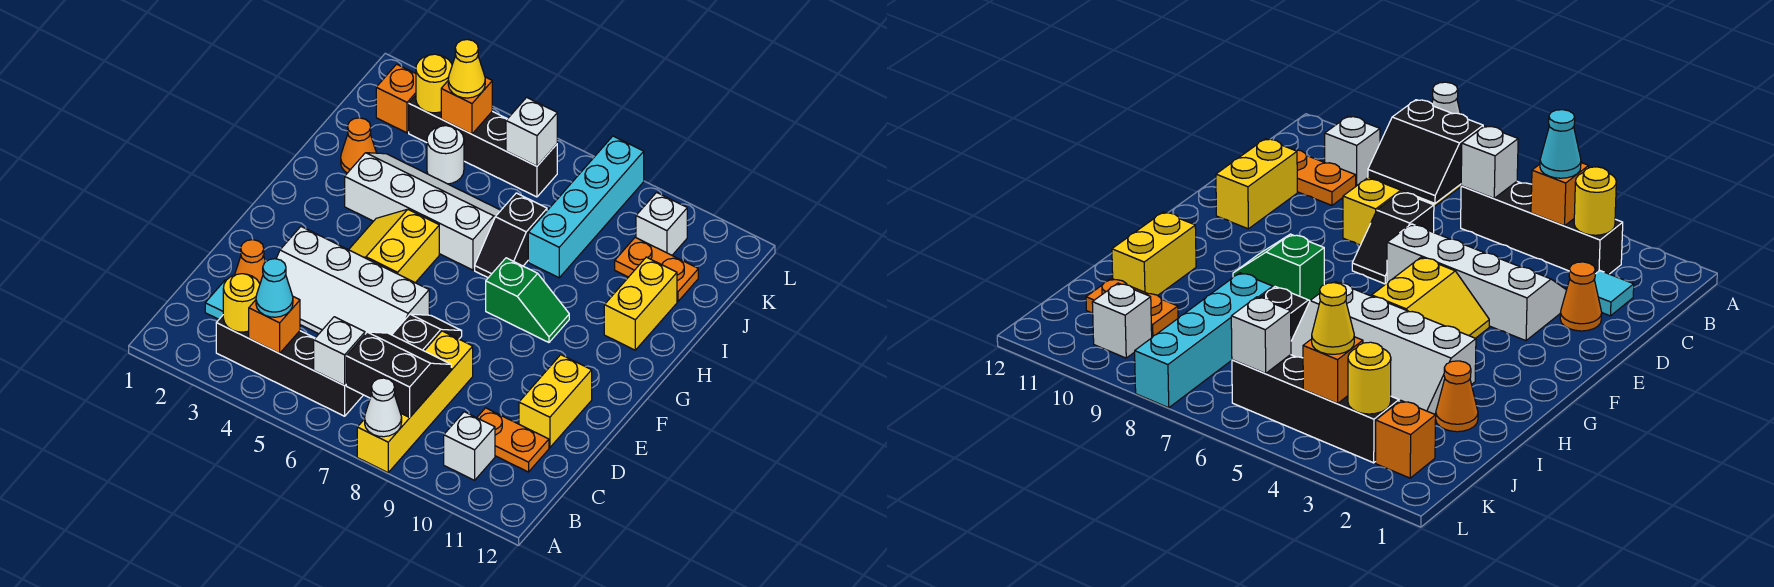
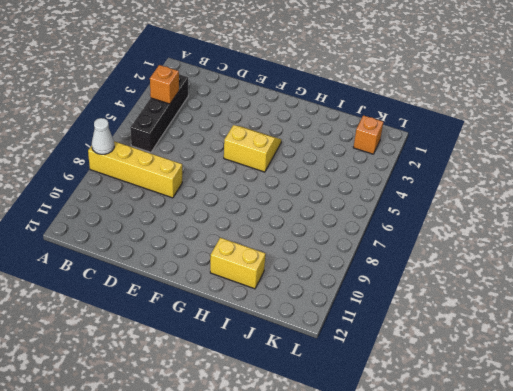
none -> white 1x1 brick [444,412,495,480]
none -> cyan 1x1 tile [205,280,226,319]
none -> orange 1x2 plate [477,408,549,472]
none -> orange 1x1 cone [235,240,265,284]

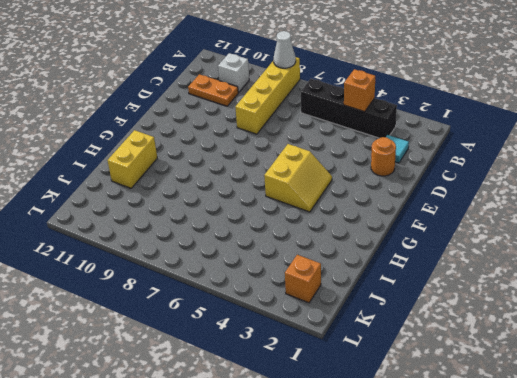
orange 1x1 round brick [371,137,396,176] -> orange 1x1 cone [235,240,265,284]
none -> white 2x4 slope [276,227,429,335]
none -> black 1x2 slope [392,314,462,351]
none -> yellow 1x2 brick [519,355,592,448]
none -> green 1x2 slope [486,258,569,342]

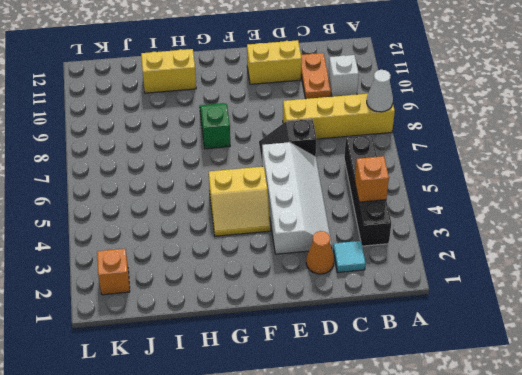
none -> white 2x4 slope [345,153,501,270]
none -> black 1x2 slope [475,193,547,278]
none -> orange 1x1 cone [341,118,376,173]
none -> cyan 1x4 brick [528,136,644,278]

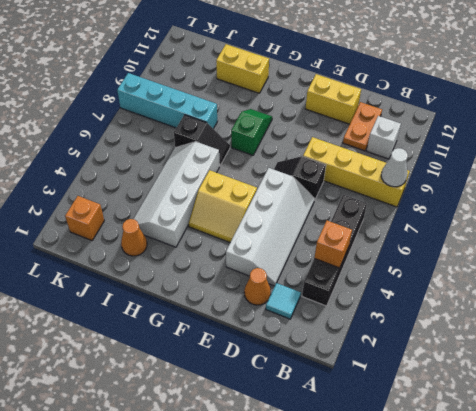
none -> white 1x1 round brick [427,126,464,184]
none -> orange 1x2 plate [615,237,698,301]
none -> black 1x4 brick [409,96,557,197]
none -> white 1x1 brick [636,193,687,255]

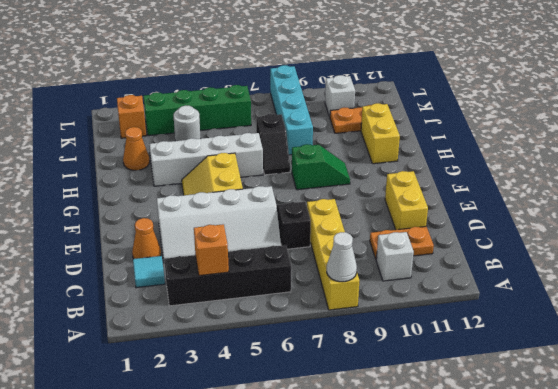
green 1x4 brick [143,85,251,136] -> black 1x4 brick [409,96,557,197]
none -> yellow 1x1 round brick [223,274,260,332]
none -> white 1x1 brick [314,317,365,386]
none -> black 2x2 slope [346,332,451,417]
none -> yellow 1x1 round brick [416,54,452,113]

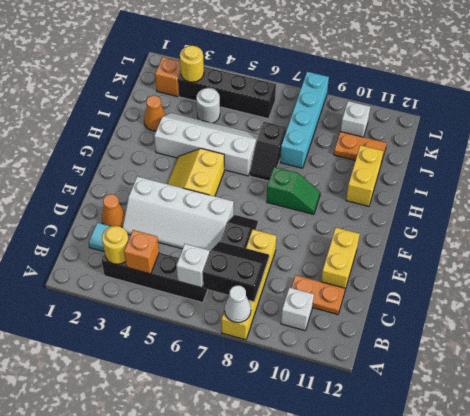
none -> orange 1x1 brick [441,77,492,134]
none -> white 1x1 brick [506,97,557,166]
none -> cyan 1x1 cone [256,259,293,317]
none -> yellow 1x1 cone [448,39,485,98]

